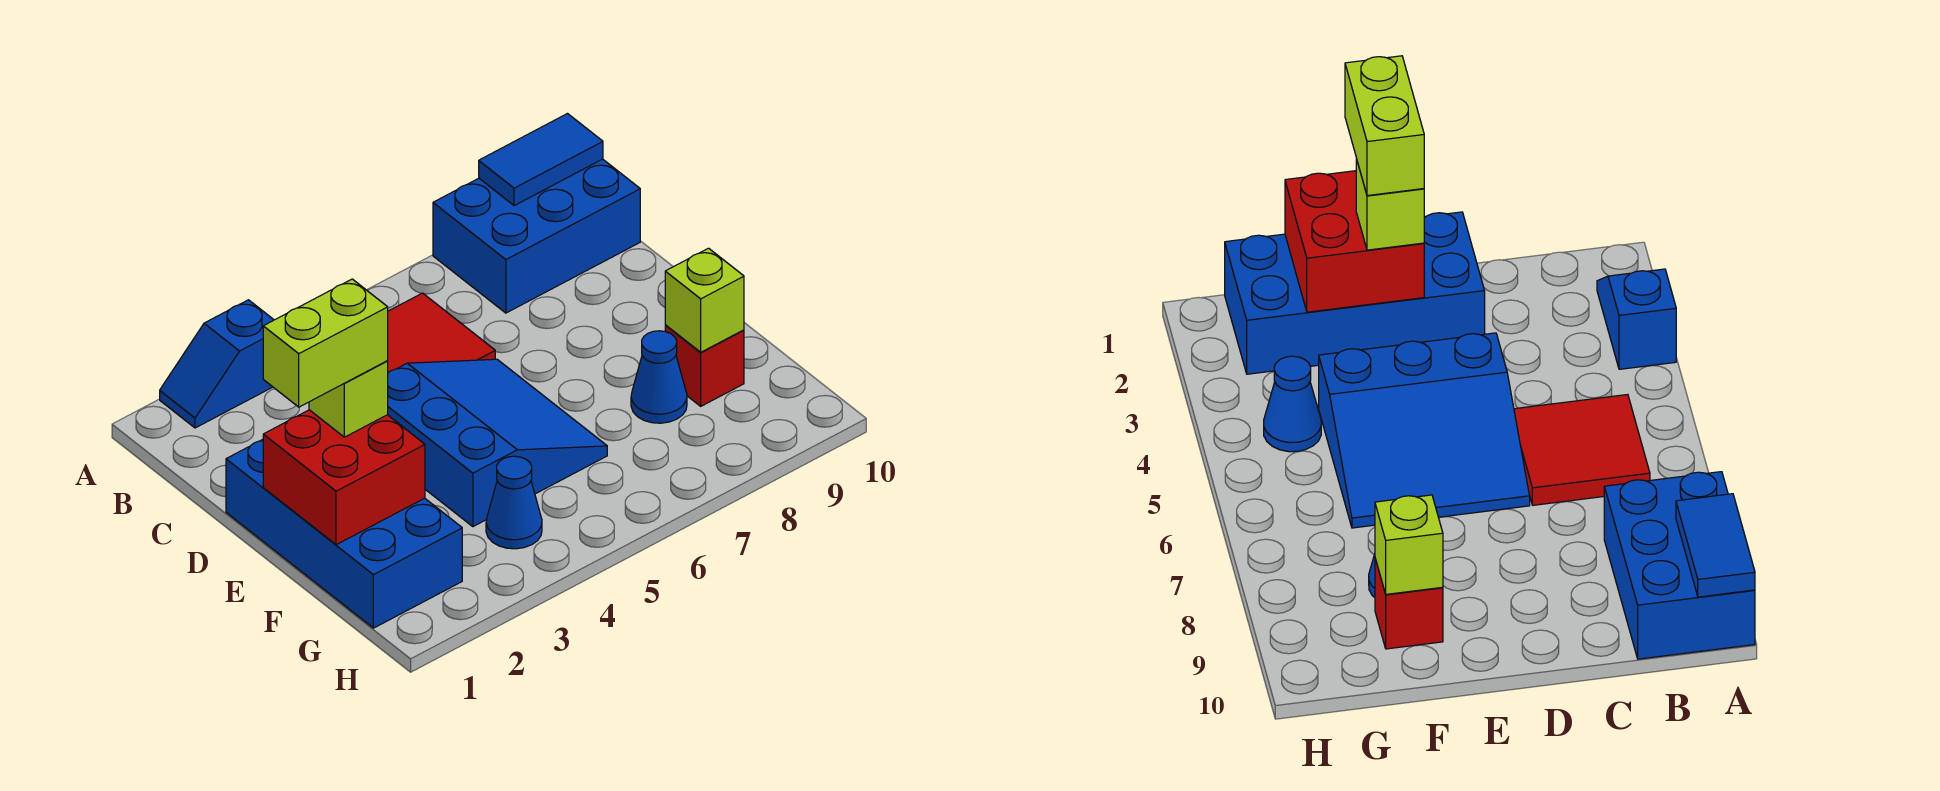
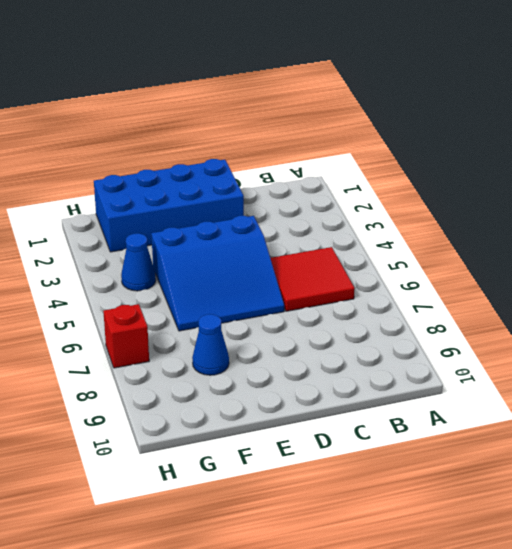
red 1x1 brick [103,304,149,368] -> red 1x1 brick moved to [665,325,744,406]
none -> blue 1x2 slope [160,300,274,428]
none -> blue 2x3 brick [433,159,640,313]
none -> blue 1x2 tile [479,114,603,206]

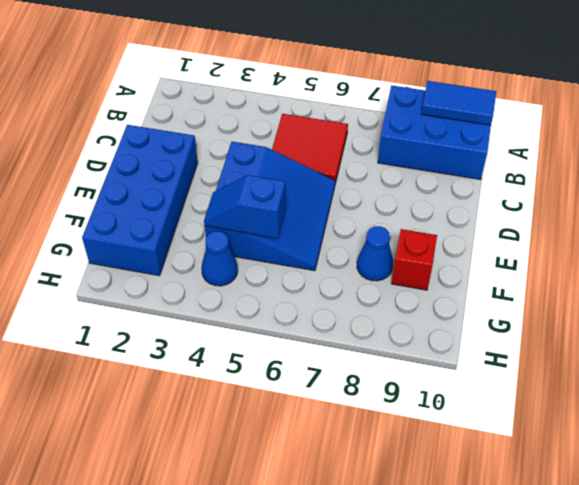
blue 1x2 slope [204,175,286,238] -> blue 1x2 slope moved to [160,300,274,428]
none -> red 2x2 brick [263,410,425,545]
none -> lime 1x1 brick [665,248,744,352]
none -> lime 1x1 brick [309,361,388,437]

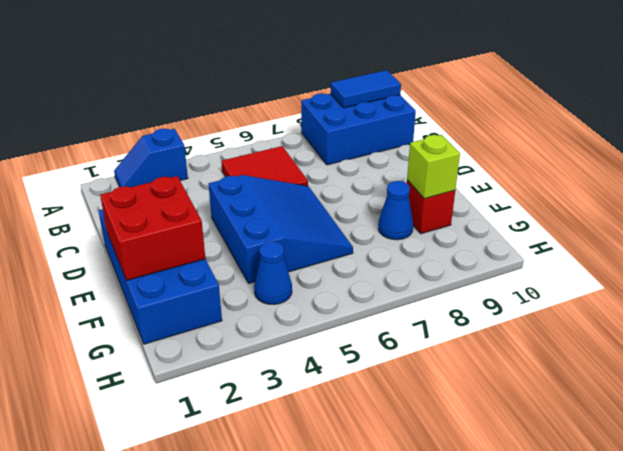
none -> lime 1x1 brick [309,361,388,437]
none -> lime 1x2 brick [263,279,388,407]

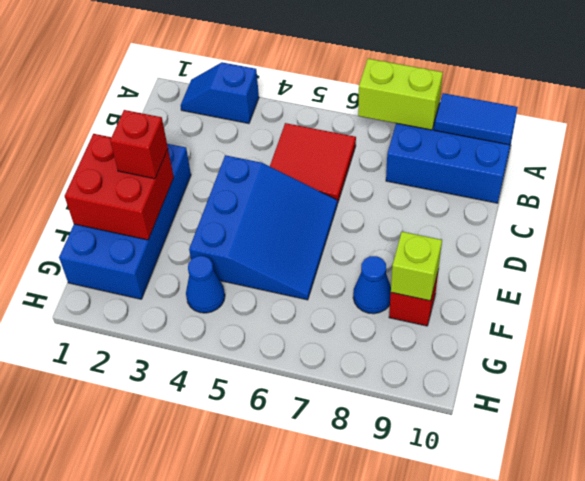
lime 1x2 brick [358,59,443,130] -> lime 1x2 brick moved to [263,279,388,407]
red 1x1 brick [110,110,168,179] -> lime 1x1 brick [309,361,388,437]

